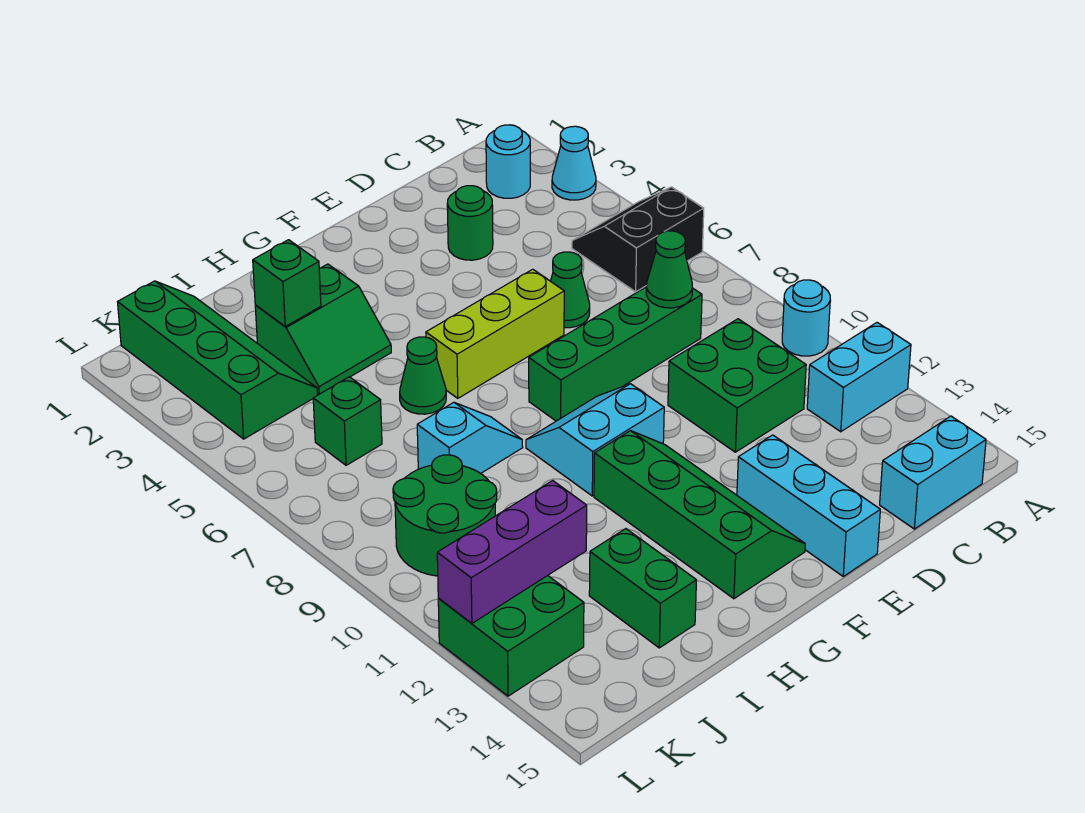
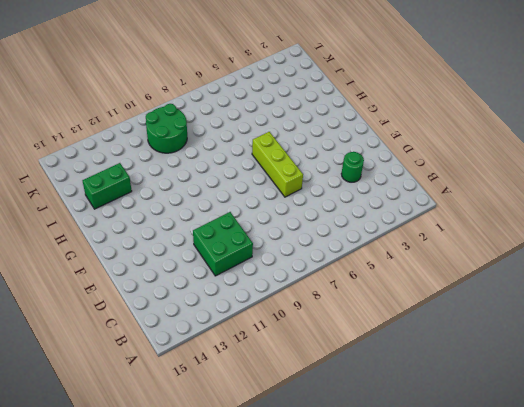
none -> cyan 1x1 cone [552,126,596,200]
none -> black 2x2 slope [572,187,704,292]
none -> cyan 1x1 round brick [782,280,830,356]

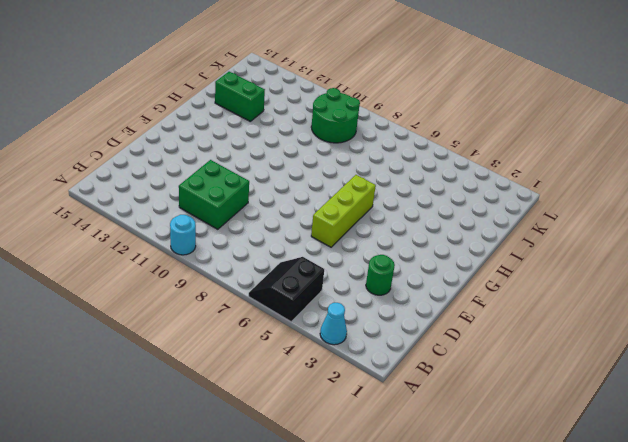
black 2x2 slope [249,257,324,322] -> black 2x2 slope turned to [572,187,704,292]
none -> cyan 1x2 brick [807,323,911,432]
none -> cyan 1x1 round brick [486,125,530,198]
none -> cyan 1x2 brick [880,416,986,529]

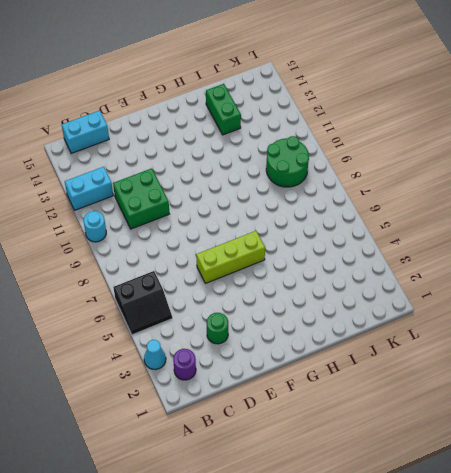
purple 1x1 round brick [173,349,196,380] -> cyan 1x1 round brick [486,125,530,198]
none -> green 1x4 brick [529,287,702,421]
none -> green 1x1 cone [551,252,590,328]
none -> cyan 1x3 brick [737,435,880,576]

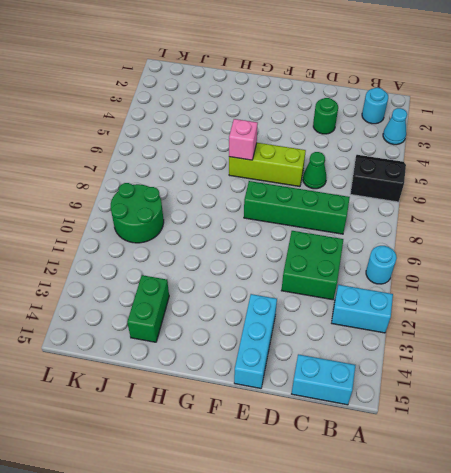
pink 1x1 brick [229,119,258,160] -> none
none -> cyan 2x2 slope [526,384,664,496]
none -> green 2x4 slope [594,431,805,599]
none -> green 2x2 slope [255,264,391,394]

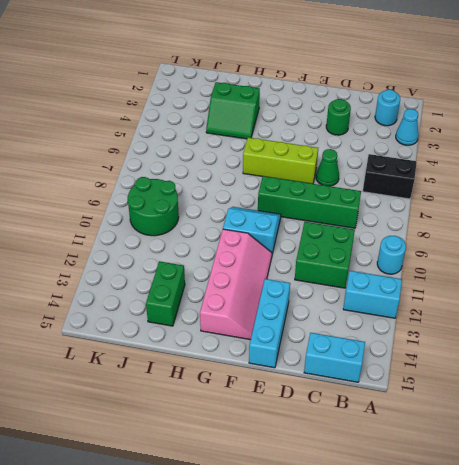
pink 2x4 slope [200,229,272,340] -> green 2x4 slope [594,431,805,599]
none -> green 1x1 cone [400,337,446,414]
none -> cyan 1x2 slope [417,402,523,474]
none -> green 2x4 slope [118,281,317,439]

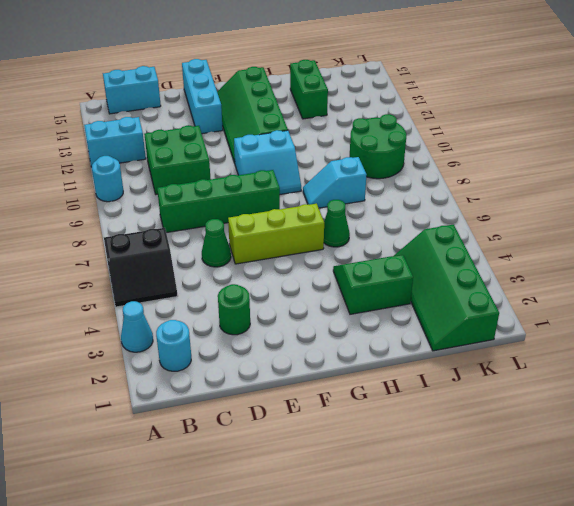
none -> green 1x1 brick [313,377,382,465]
none -> green 2x2 brick [438,576,584,696]
none -> green 1x1 cone [646,231,692,308]

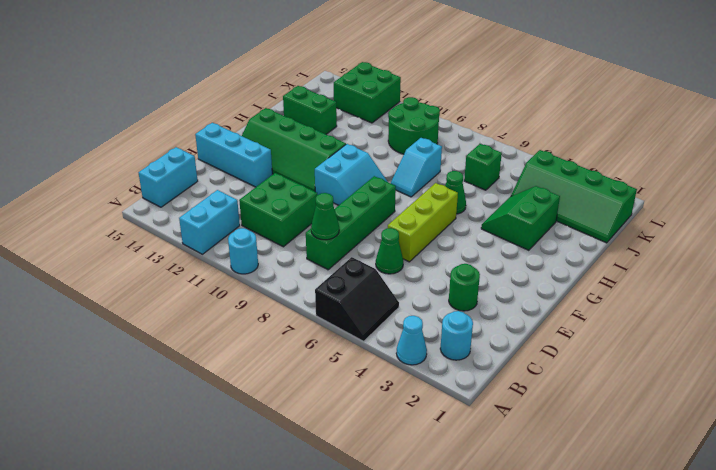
none -> green 1x1 brick [253,240,321,326]
none -> purple 1x3 brick [437,481,587,623]

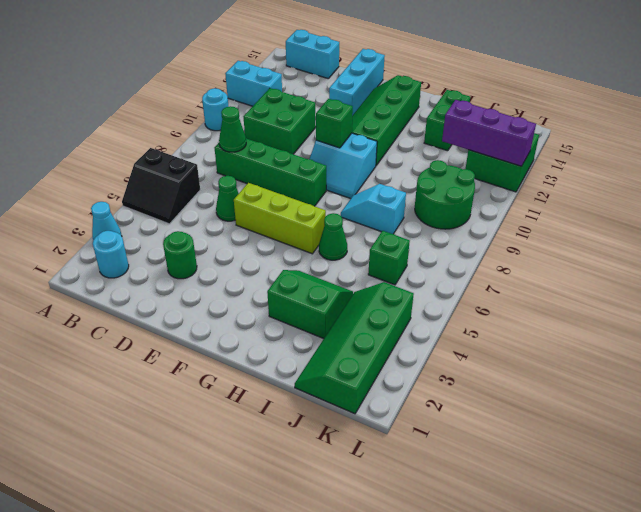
green 1x1 brick [316,99,353,148] -> green 1x1 brick moved to [253,240,321,326]

